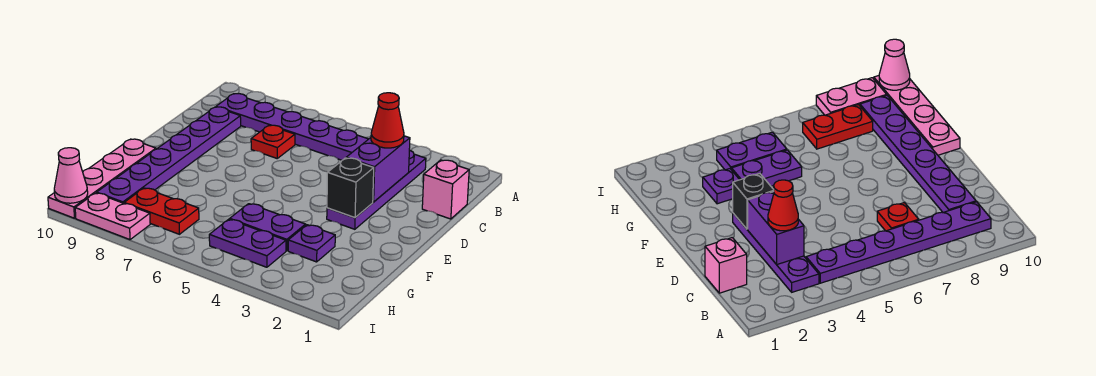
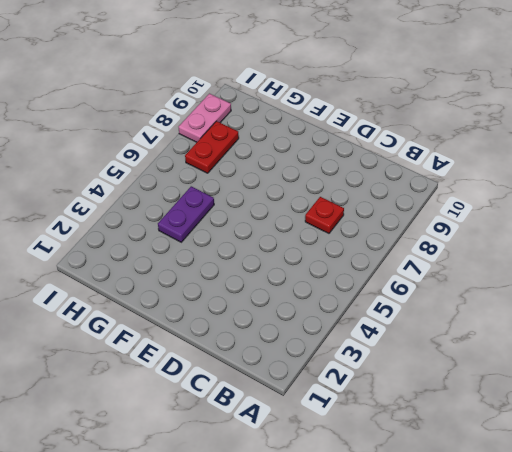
none -> purple 1x4 plate [327,150,426,229]
none -> purple 1x6 plate [216,94,368,160]
none -> pink 1x1 brick [422,160,469,219]

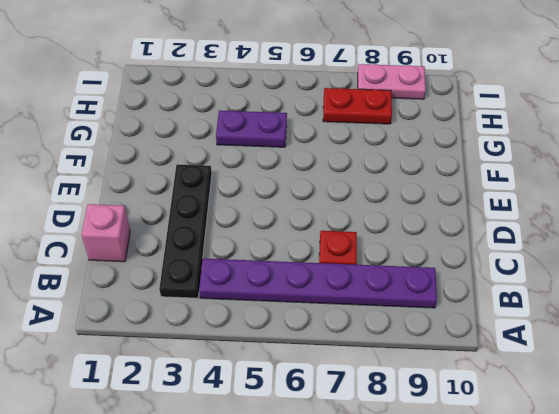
black 1x4 plate [159,164,212,298] -> purple 1x4 plate [327,150,426,229]
none -> purple 1x6 plate [97,107,241,203]
none -> pink 1x4 plate [48,139,156,218]
none -> purple 1x1 plate [288,225,335,262]

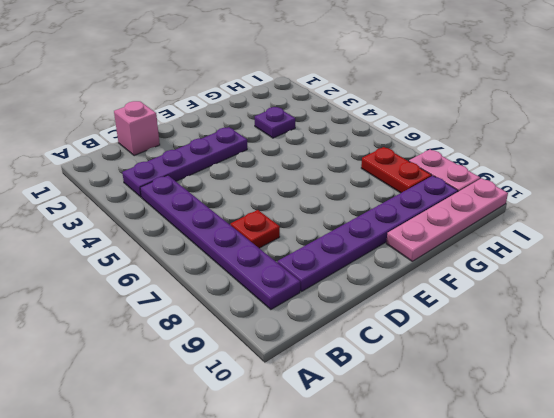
none -> purple 1x2 plate [230,204,306,251]
none -> purple 1x2 plate [209,219,286,267]
none -> purple 1x2 brick [346,136,410,202]

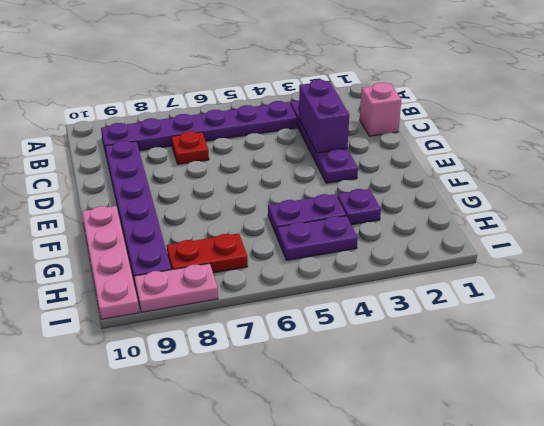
none -> black 1x1 brick [327,158,374,218]
none -> pink 1x1 cone [54,148,88,203]
none -> red 1x1 cone [371,93,404,148]

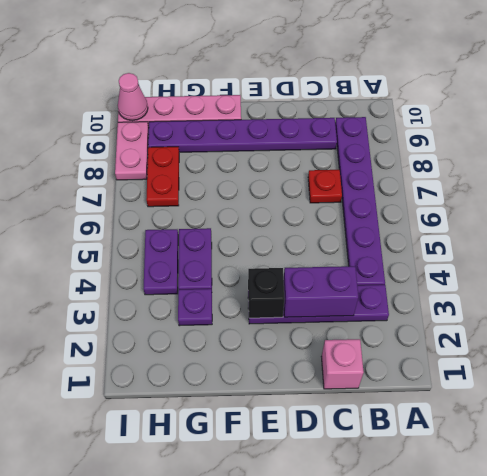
none -> red 1x1 cone [371,93,404,148]

